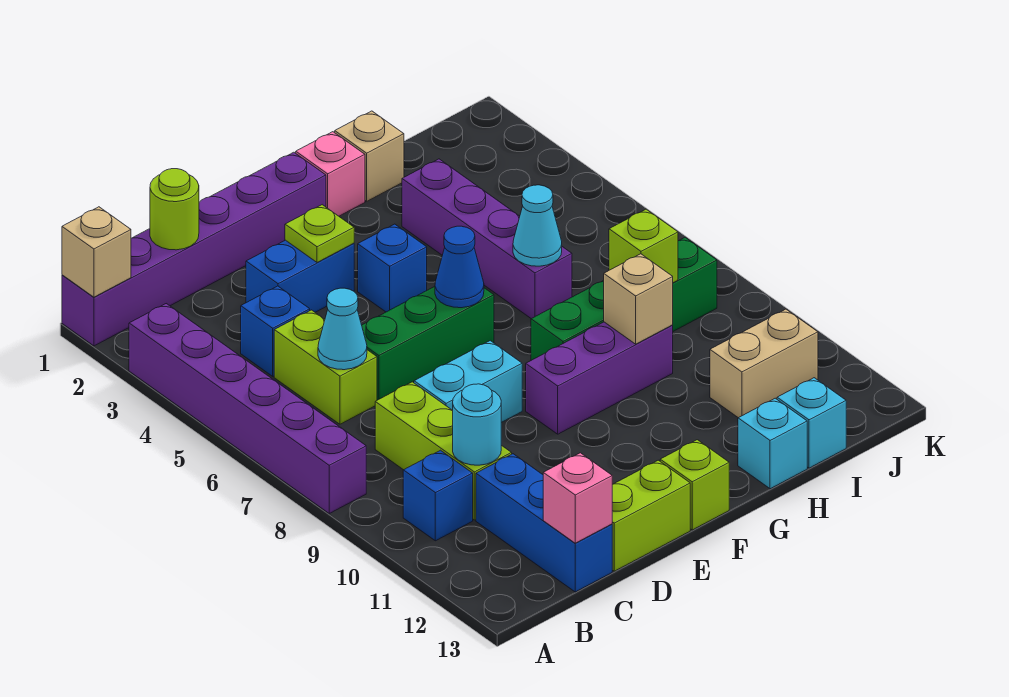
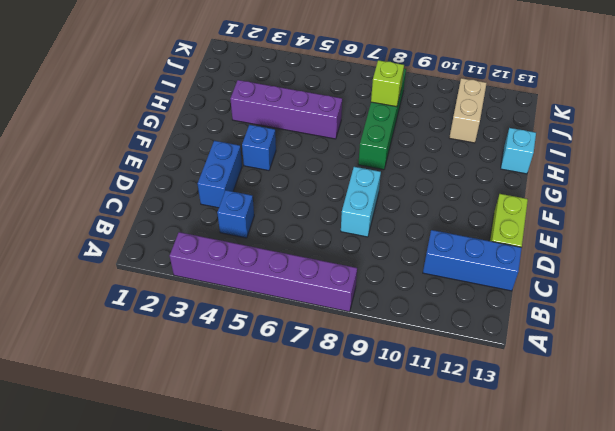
none -> purple 1x6 brick [62,152,326,346]
none -> blue 1x1 brick [403,450,473,541]
none -> lime 1x2 brick [274,310,377,424]
none -> lime 1x3 brick [375,382,512,520]

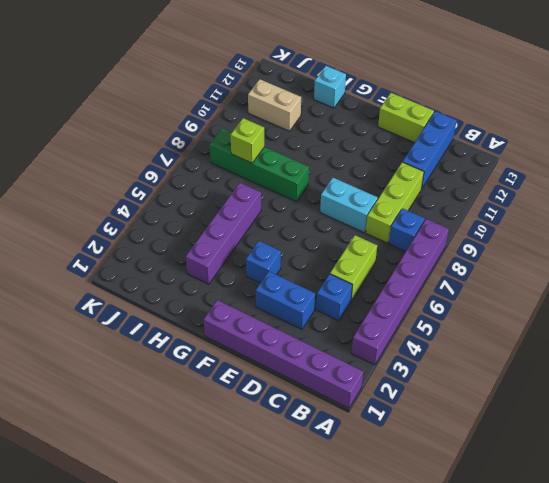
blue 1x1 brick [389,208,425,251] -> blue 1x1 brick moved to [403,450,473,541]
none -> green 1x3 brick [362,286,494,400]
none -> purple 1x3 brick [526,322,673,434]
none -> lime 1x1 brick [660,440,729,530]
none -> pink 1x1 brick [296,132,365,216]

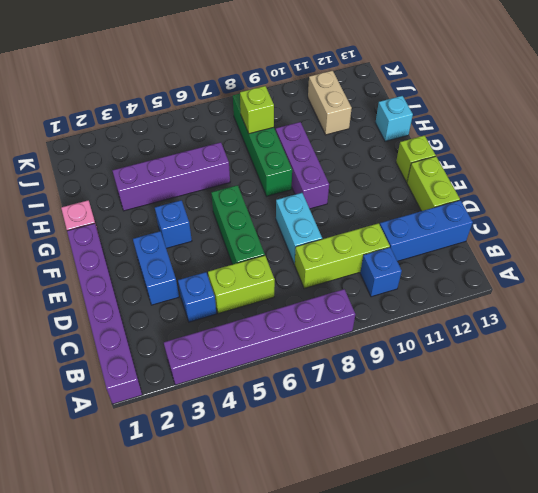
none -> tan 1x1 brick [335,111,404,201]
none -> cyan 1x1 brick [777,378,846,468]
none -> tan 1x1 brick [62,207,131,297]
none -> lime 1x1 round brick [150,169,199,250]

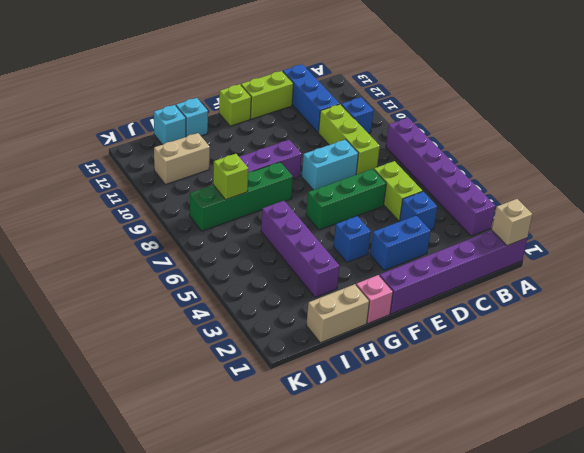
tan 1x2 brick [306,284,370,343] -> tan 1x1 brick [335,111,404,201]
none -> lime 1x1 round brick [150,169,199,250]
none -> cyan 1x1 cone [318,288,367,370]
none -> cyan 1x1 round brick [453,384,501,465]
none -> pink 1x1 brick [543,453,612,543]

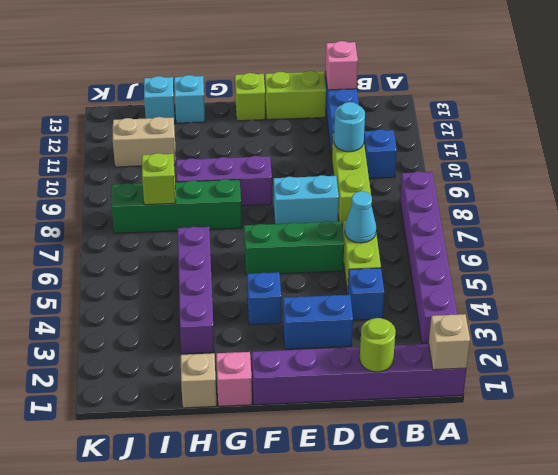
none -> lime 1x1 plate [285,205,354,262]
none -> blue 1x1 cone [435,226,484,308]
none -> cyan 1x1 cone [513,185,562,266]
none -> tan 1x1 brick [604,254,673,344]

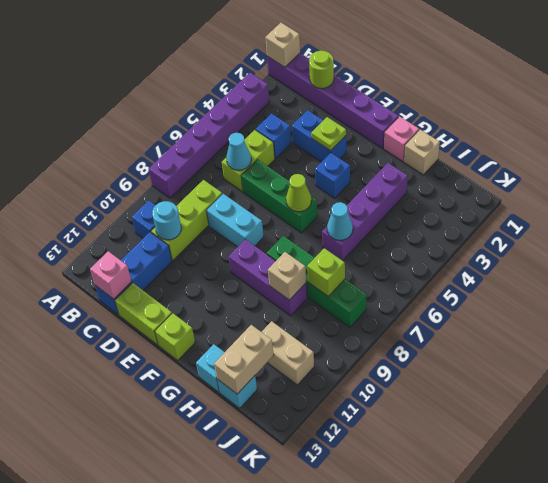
lime 1x1 cone [286,174,311,212] -> blue 1x1 cone [435,226,484,308]
tan 1x2 brick [214,325,274,394] -> none

